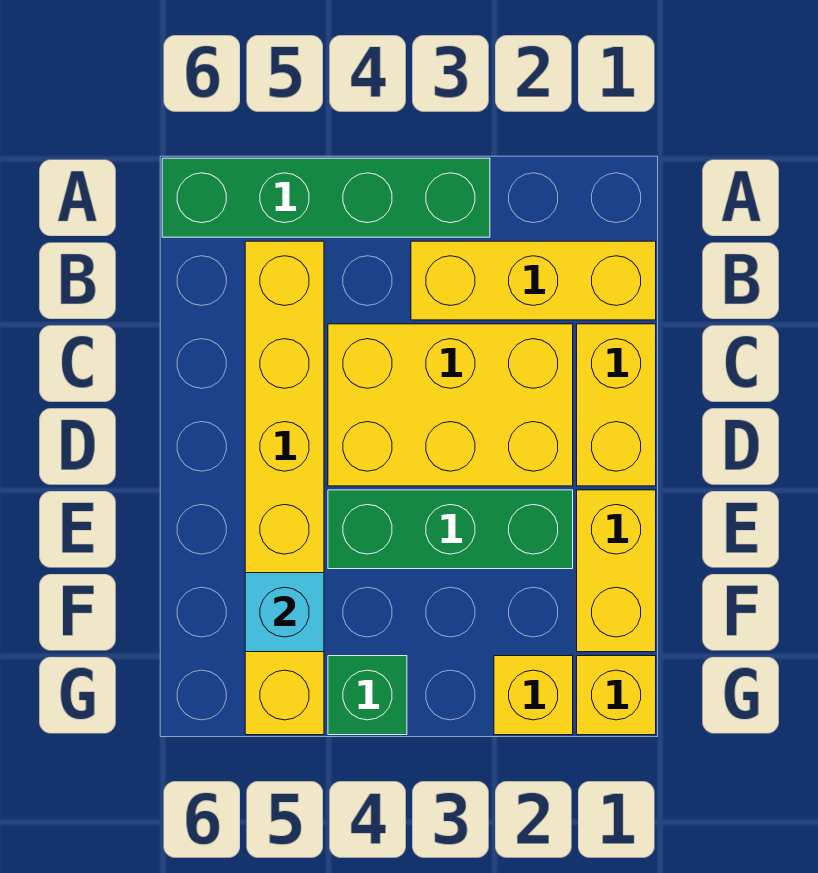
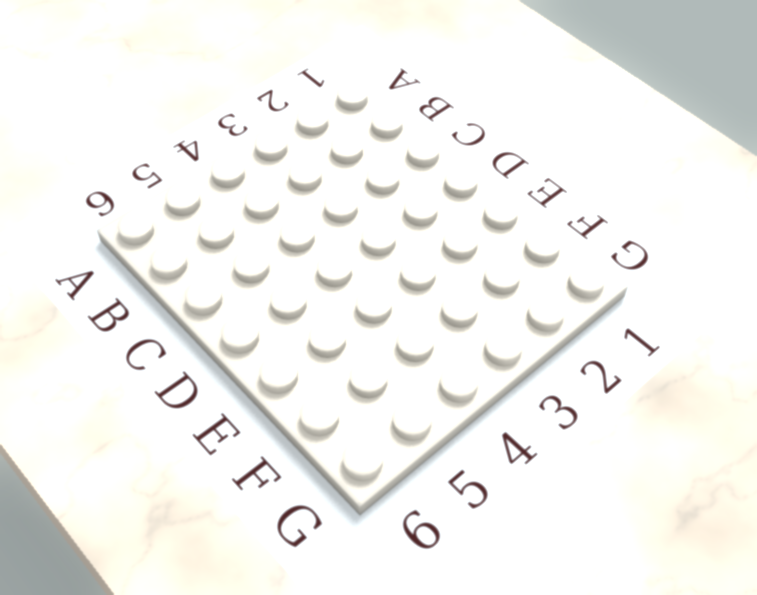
none -> green 1x4 brick [162,158,490,237]
none -> yellow 1x3 brick [411,241,656,320]

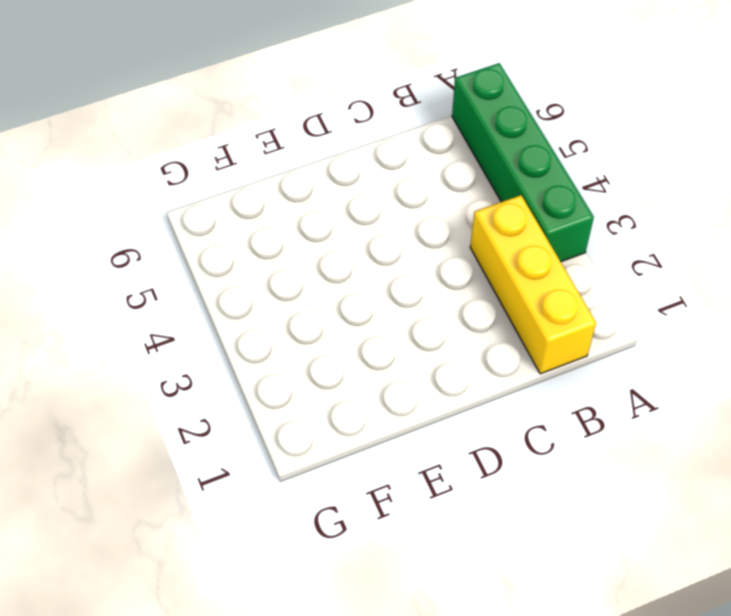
none -> yellow 1x6 brick [245,241,324,735]
none -> yellow 1x2 brick [577,324,656,486]

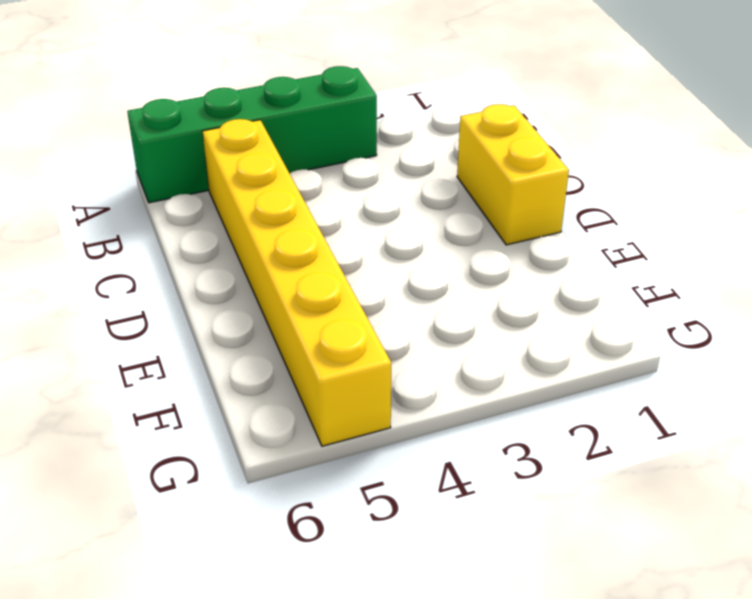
none -> yellow 1x3 brick [411,241,656,320]
none -> yellow 2x3 brick [328,324,573,486]

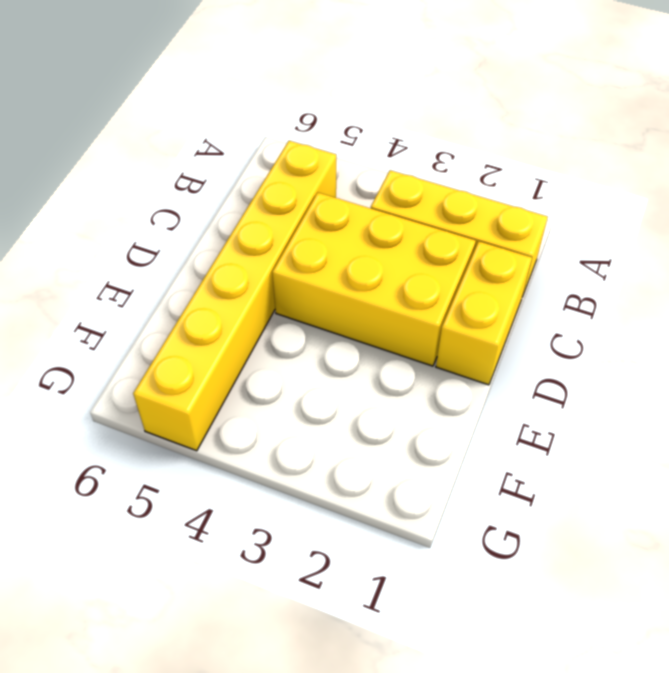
none -> green 1x4 brick [162,158,490,237]
none -> yellow 1x2 brick [577,490,656,652]

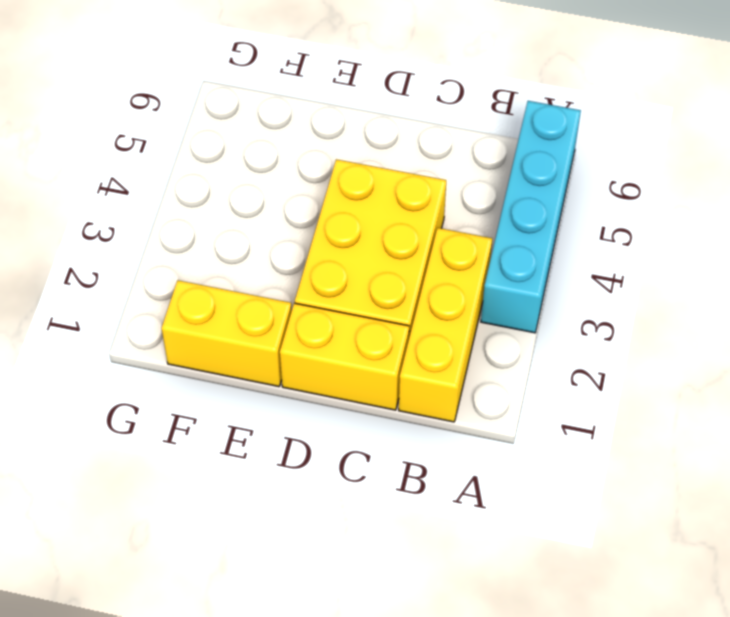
cyan 1x4 brick [481,101,581,333] -> green 1x4 brick [162,158,490,237]
none -> yellow 1x6 brick [245,241,324,735]
none -> green 1x3 brick [328,490,573,569]

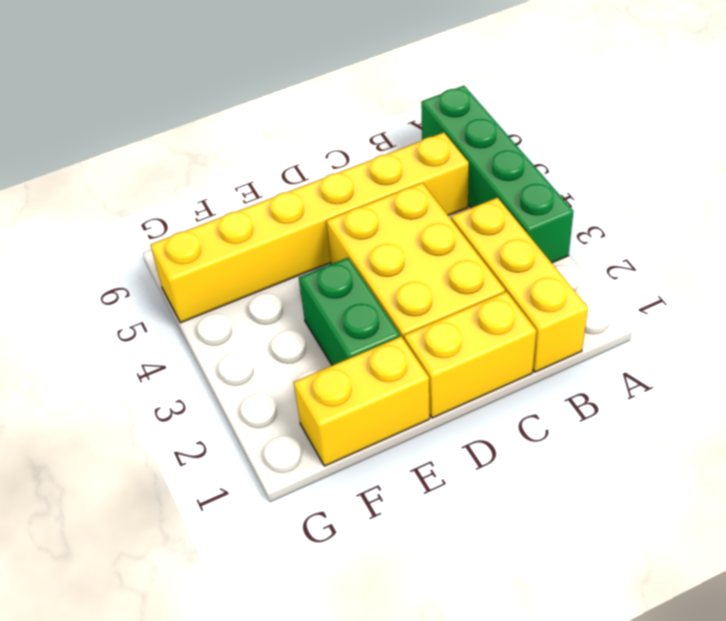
green 1x2 brick [299,258,400,365] -> green 1x3 brick [328,490,573,569]
none -> yellow 1x1 brick [577,656,656,735]
none -> yellow 1x1 brick [494,656,573,735]

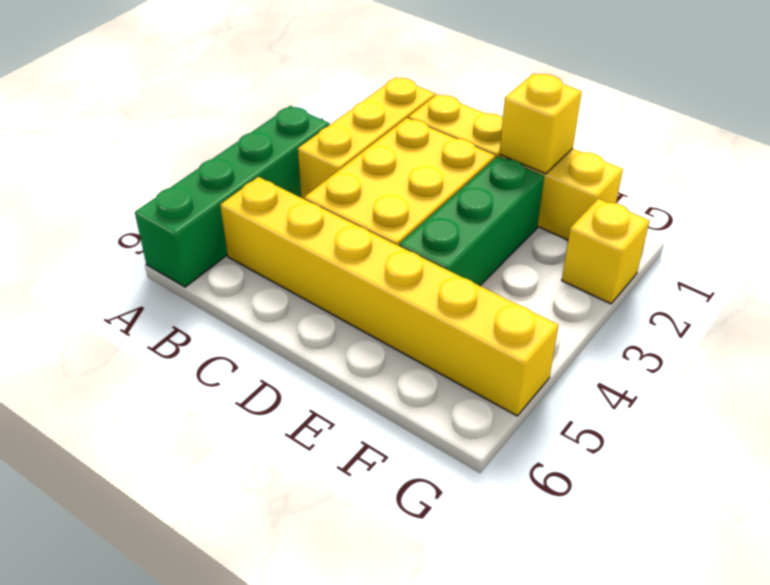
yellow 1x1 brick [499,73,582,174] -> yellow 1x1 brick moved to [577,656,656,735]
none -> green 1x1 brick [328,656,407,735]
none -> cyan 1x1 brick [245,573,324,652]

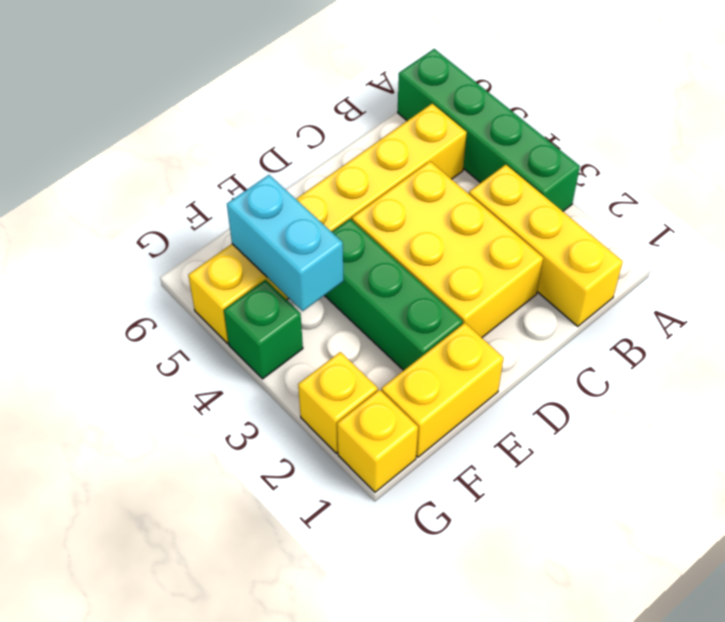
cyan 1x2 brick [227,175,344,311] -> cyan 1x1 brick [245,573,324,652]
none -> yellow 1x2 brick [577,324,656,486]

